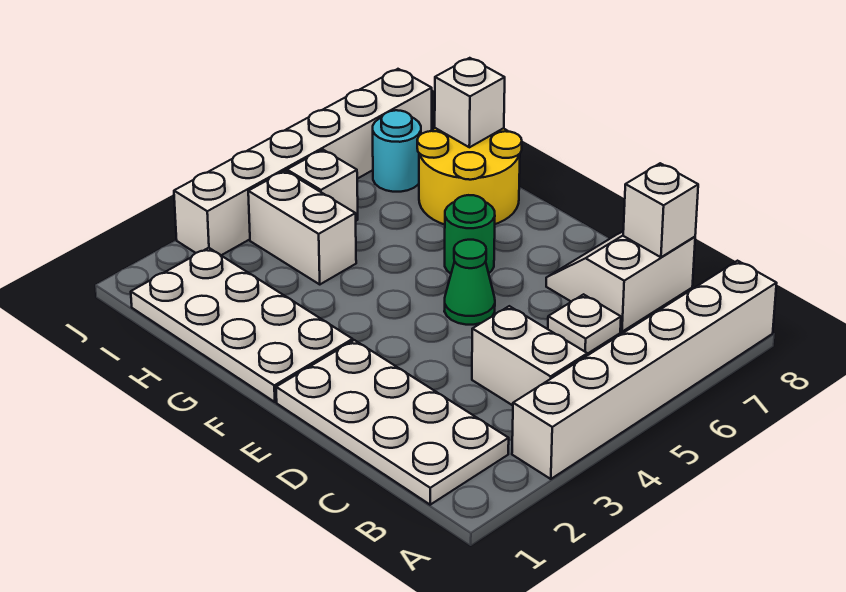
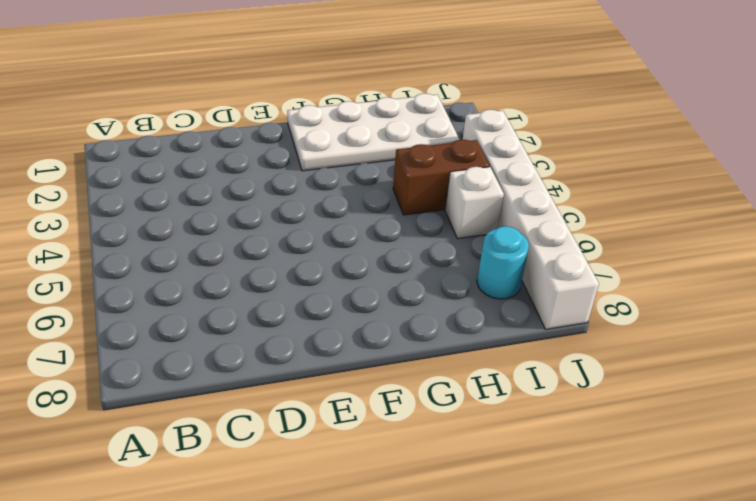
brown 1x2 brick [393,140,489,215] -> white 1x2 brick [248,171,356,284]
none -> white 1x6 brick [512,261,777,479]
none -> white 2x4 plate [276,340,509,505]
none -> white 1x2 brick [472,306,587,405]

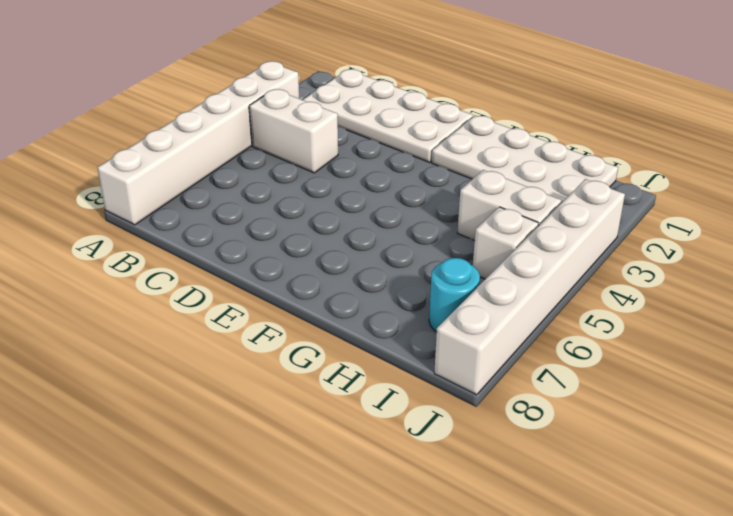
none -> white 1x1 plate [548,294,621,354]
none -> white 2x2 slope [546,232,695,332]
none -> green 1x1 cone [444,240,495,325]

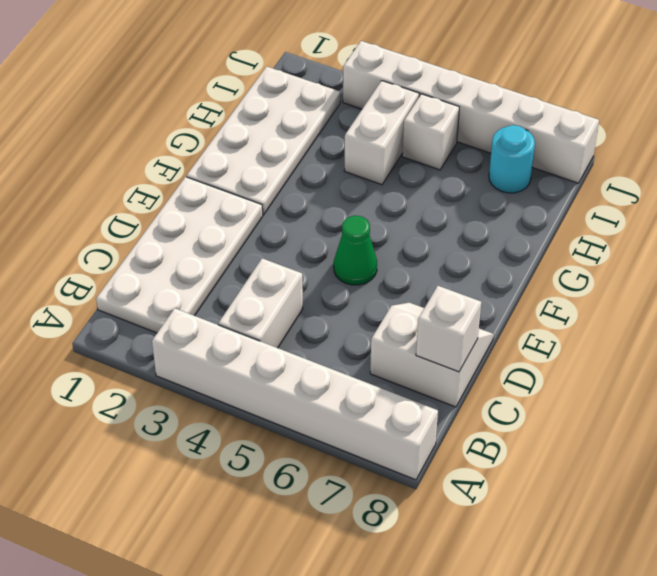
none -> white 1x1 plate [548,294,621,354]
none -> green 1x1 round brick [445,195,495,274]
none -> yellow 2x2 round brick [417,128,522,225]

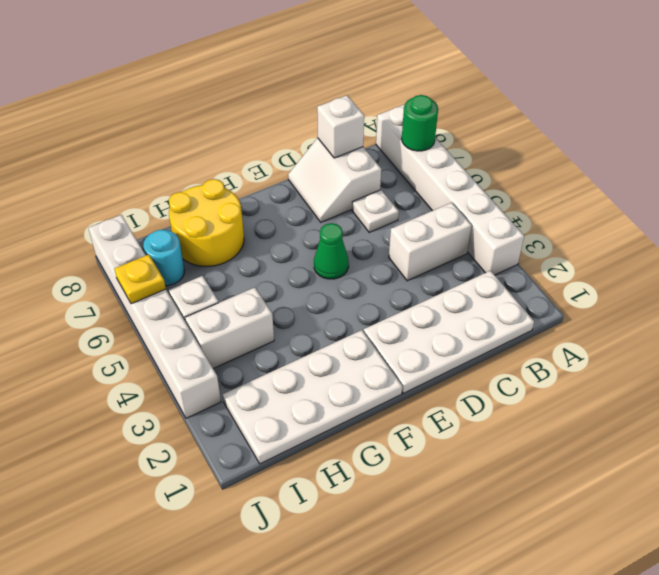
green 1x1 round brick [402,95,438,151] -> green 1x1 round brick moved to [445,195,495,274]
yellow 1x1 plate [114,255,166,304] -> none
none -> white 1x1 brick [435,58,505,147]

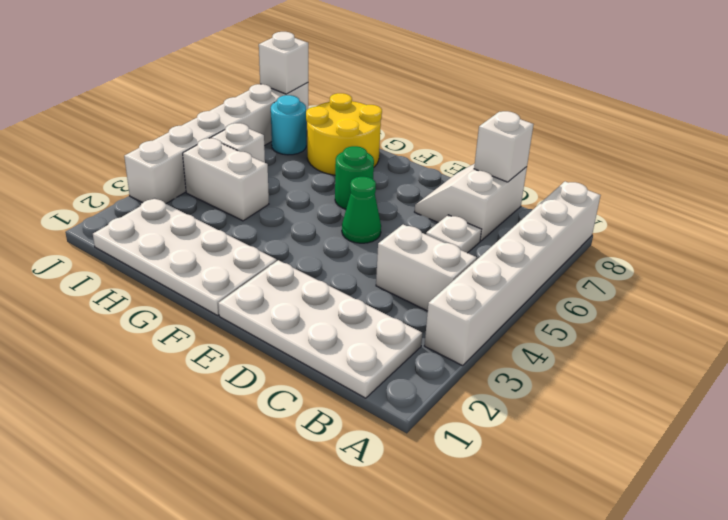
white 1x1 brick [259,32,308,94] -> white 1x1 brick moved to [435,58,505,147]

